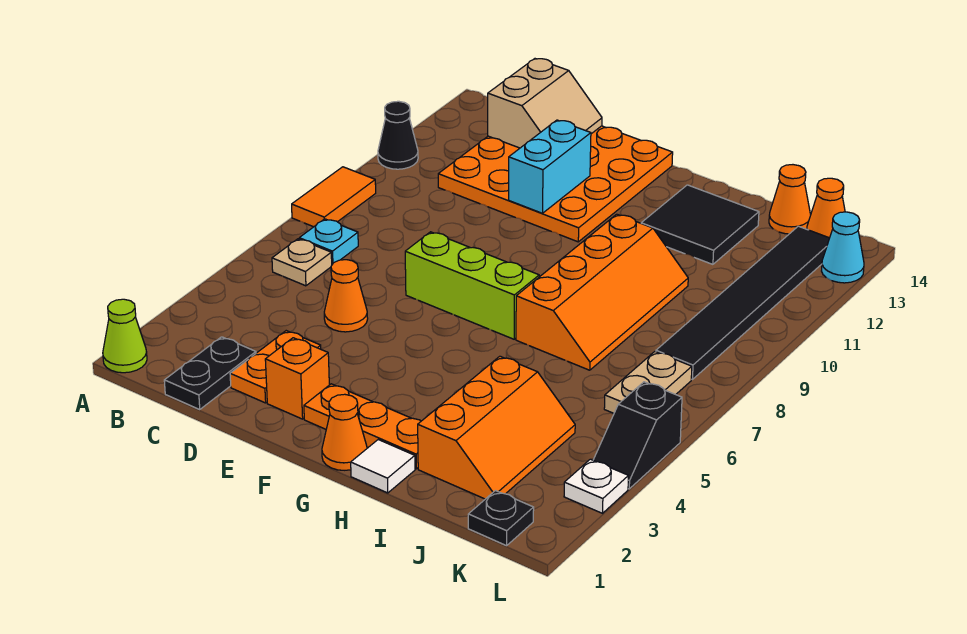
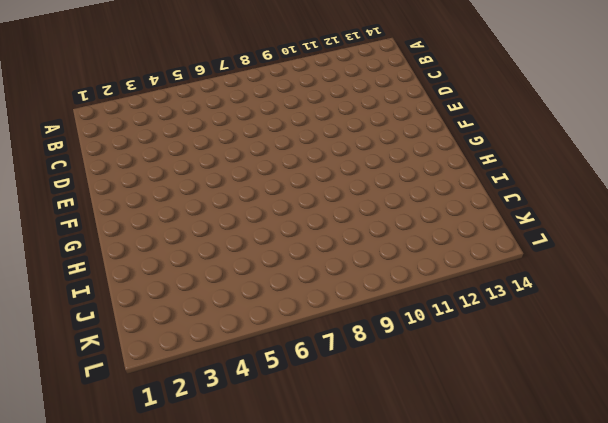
none -> lime 1x1 cone [103,299,147,373]
none -> orange 1x2 tile [292,167,376,227]
none -> black 1x1 cone [378,101,418,169]

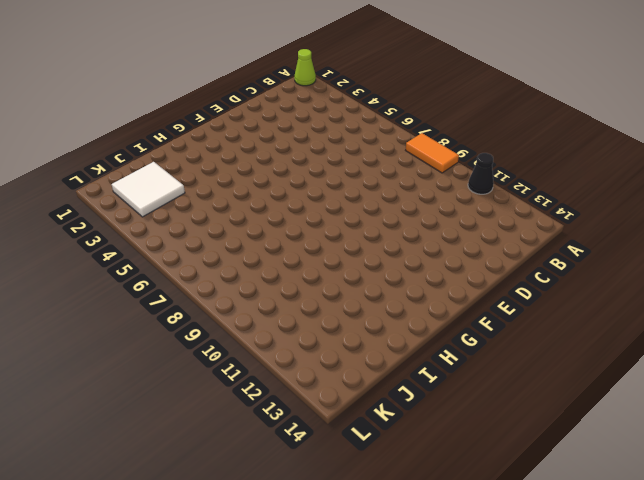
white 2x2 tile [112,162,185,217] -> orange 2x3 slope [418,356,575,499]
none -> tan 1x1 plate [272,239,332,286]
none -> cyan 1x1 plate [299,219,358,264]
none -> black 1x2 plate [164,337,256,409]

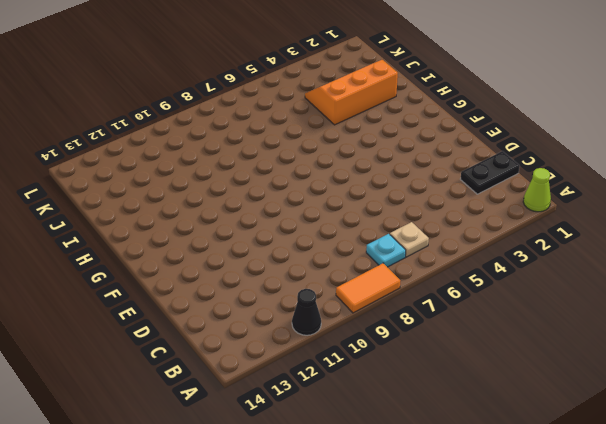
none -> orange 4x4 plate [438,126,673,242]
none -> orange 1x2 plate [230,331,321,403]
none -> orange 1x1 cone [324,260,368,332]

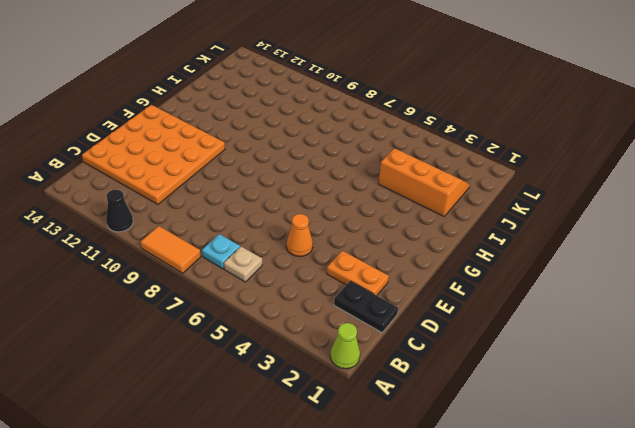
none -> orange 1x1 brick [265,338,329,419]
none -> lime 1x3 brick [405,232,539,339]
none -> orange 1x3 plate [304,384,421,469]

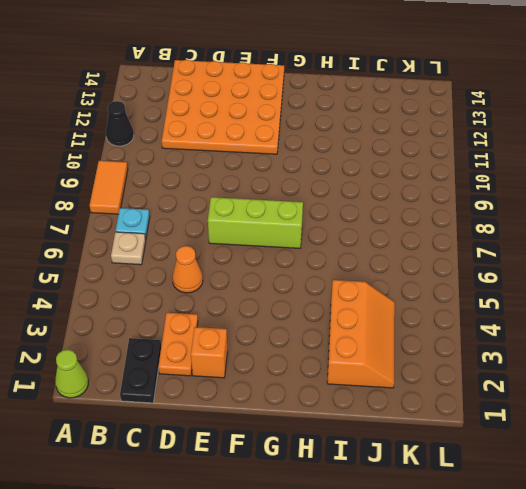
none -> orange 1x3 plate [304,384,421,469]
none -> orange 1x1 cone [322,394,367,470]
none -> white 1x1 tile [351,440,415,493]

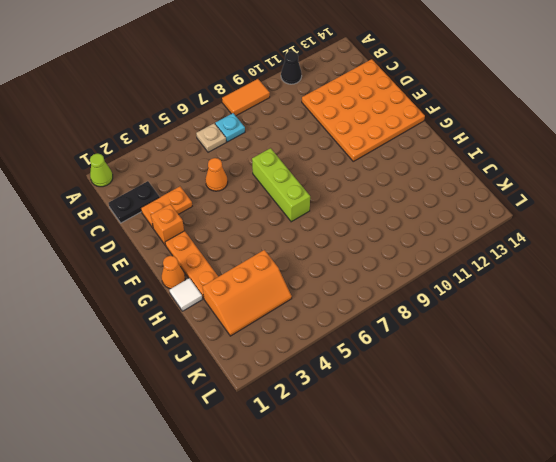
none -> orange 2x4 slope [516,214,688,370]
none -> black 2x2 tile [641,185,759,264]
none -> orange 1x1 cone [769,165,811,234]

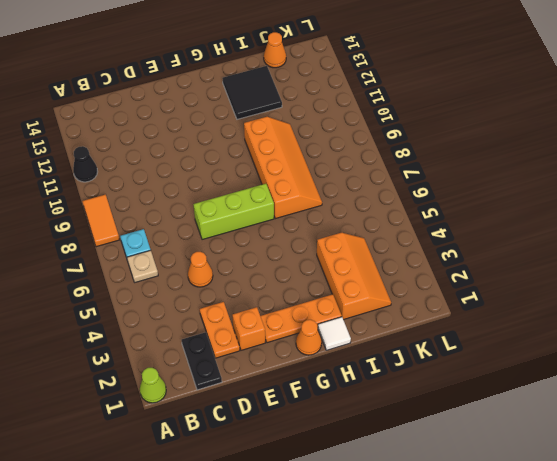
none -> orange 4x4 plate [438,126,673,242]
none -> black 1x1 plate [468,491,534,546]
none -> tan 1x2 plate [604,352,692,413]

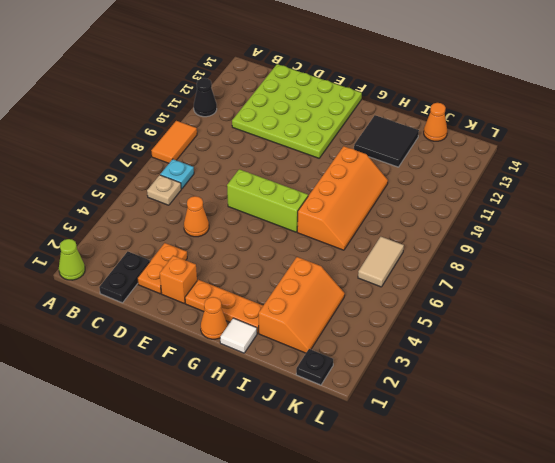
lime 4x4 plate [232,64,362,158] -> orange 4x4 plate [438,126,673,242]
tan 1x2 tile [358,237,404,287] -> tan 1x2 plate [604,352,692,413]
none -> black 1x6 tile [656,226,829,379]
none -> orange 1x1 cone [807,178,845,238]
none -> white 1x1 plate [564,459,628,513]

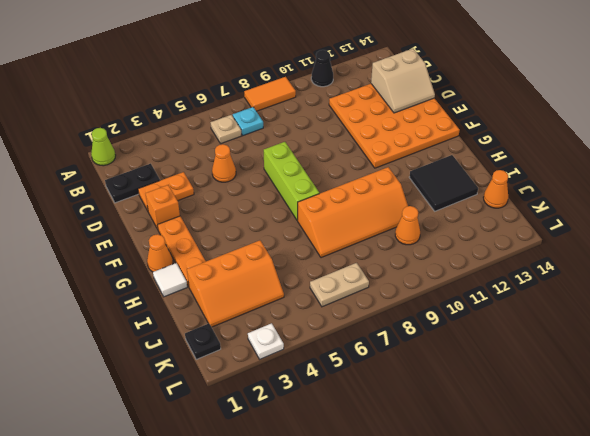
orange 1x1 cone [395,206,420,245] -> orange 1x1 cone moved to [807,178,845,238]
none -> black 1x6 tile [656,226,829,379]
none -> black 1x2 slope [593,382,682,489]
none -> cyan 1x1 cone [822,212,864,283]

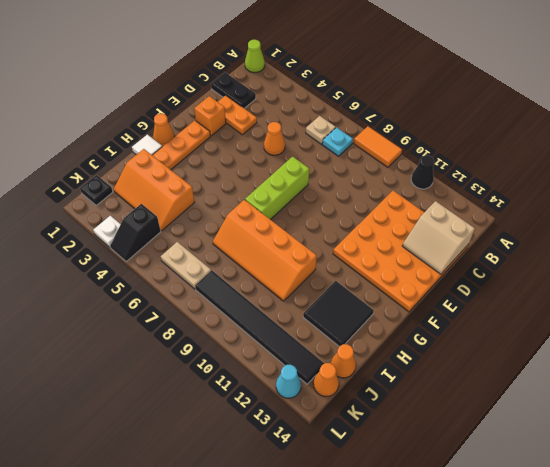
black 1x2 slope [110,204,161,262] -> black 1x2 slope turned to [593,382,682,489]
none -> cyan 1x2 brick [509,120,591,213]

